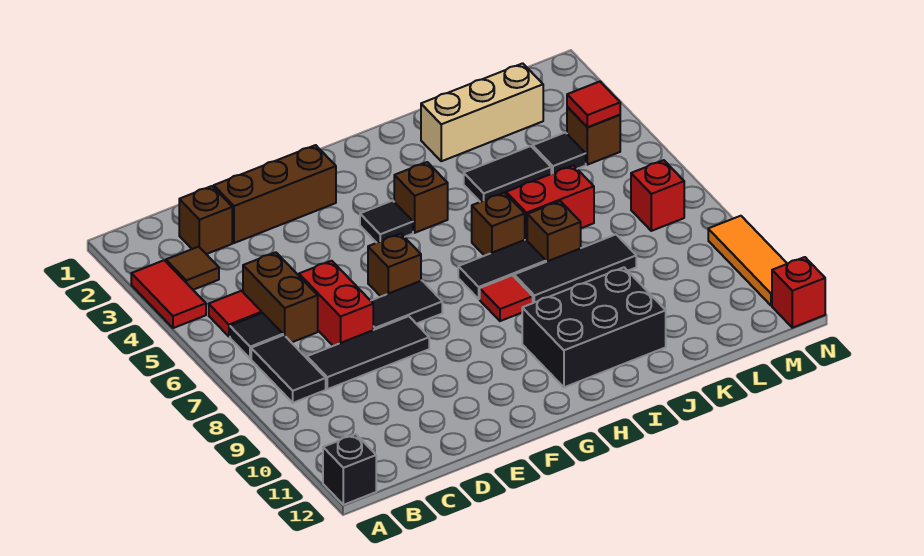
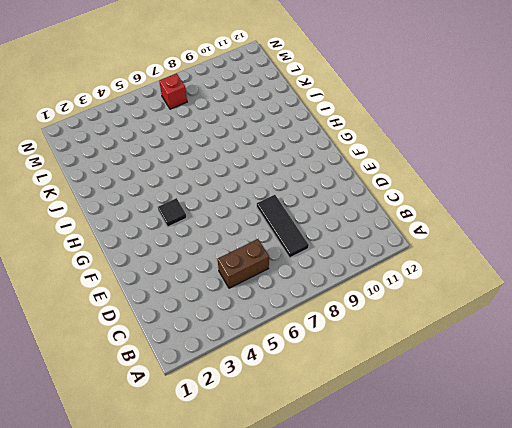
none -> red 1x2 tile [131,260,206,328]
none -> black 1x1 brick [323,434,376,505]
none -> brown 1x1 tile [166,247,219,290]
none -> red 1x1 tile [209,291,262,337]

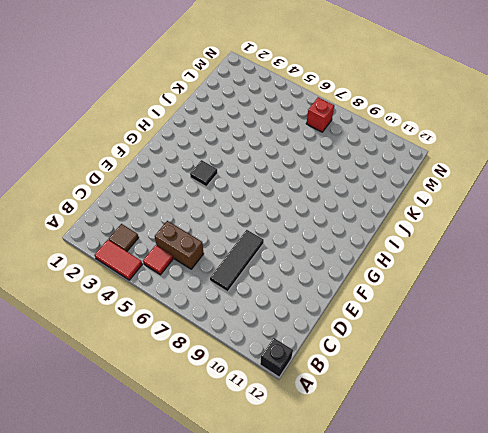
none -> black 1x1 tile [230,313,283,359]
none -> black 1x2 tile [251,335,326,403]
none -> brown 1x1 brick [179,186,232,254]
none -> brown 1x3 brick [214,145,336,243]

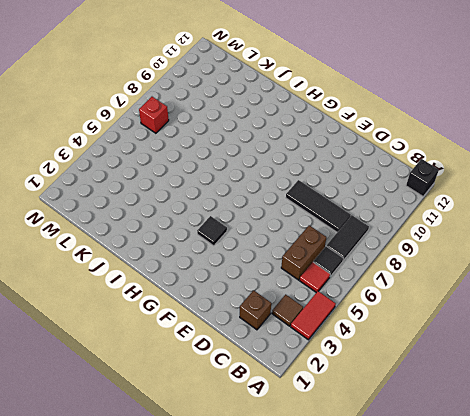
none -> brown 1x3 brick [214,145,336,243]
none -> red 1x2 brick [299,261,373,346]
none -> black 1x2 tile [371,281,442,330]
none -> brown 1x1 brick [368,233,421,296]

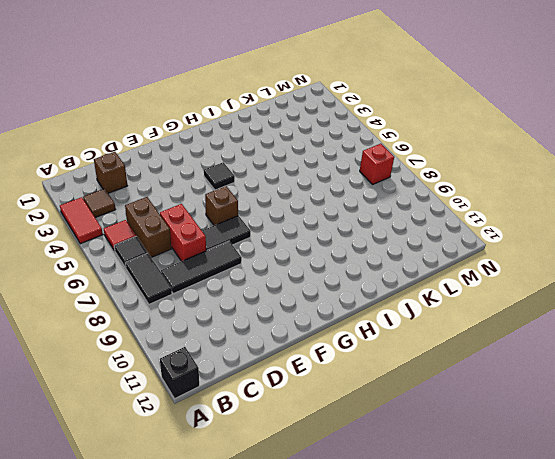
none -> brown 1x3 brick [214,145,336,243]
none -> brown 1x1 brick [394,162,448,233]
none -> black 1x2 tile [458,240,546,299]
none -> red 1x1 tile [480,275,533,321]

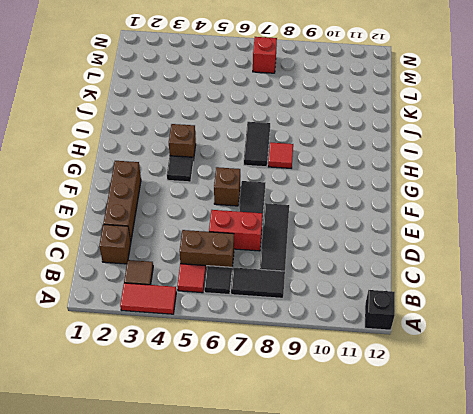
none -> black 2x3 brick [522,267,666,387]
none -> brown 1x1 brick [472,193,525,256]
none -> black 1x3 tile [514,235,636,303]
none -> tan 1x3 brick [421,63,543,161]

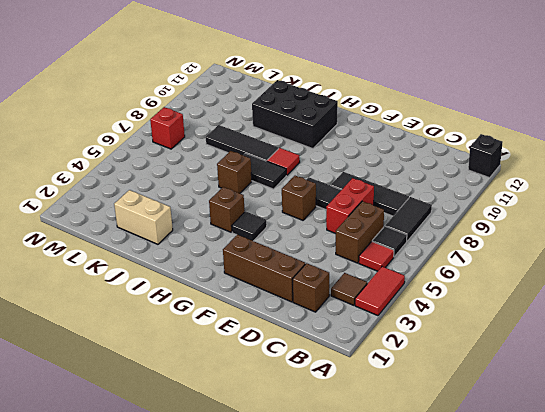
tan 1x2 brick [114,190,173,244] -> tan 1x3 brick [421,63,543,161]
none -> black 1x2 tile [464,146,551,202]
none -> red 1x2 brick [506,165,594,240]
none -> brown 1x1 brick [527,201,581,262]
none -> black 1x1 tile [533,132,586,174]

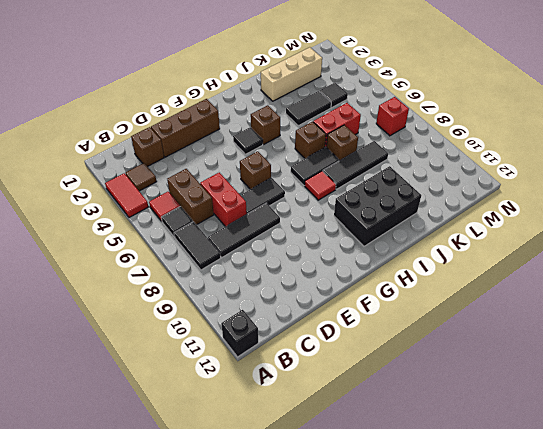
none -> brown 1x1 brick [567,107,620,165]
none -> orange 1x3 tile [708,216,787,306]
none -> red 1x1 brick [772,257,825,328]
none -> red 1x1 tile [567,82,620,127]

